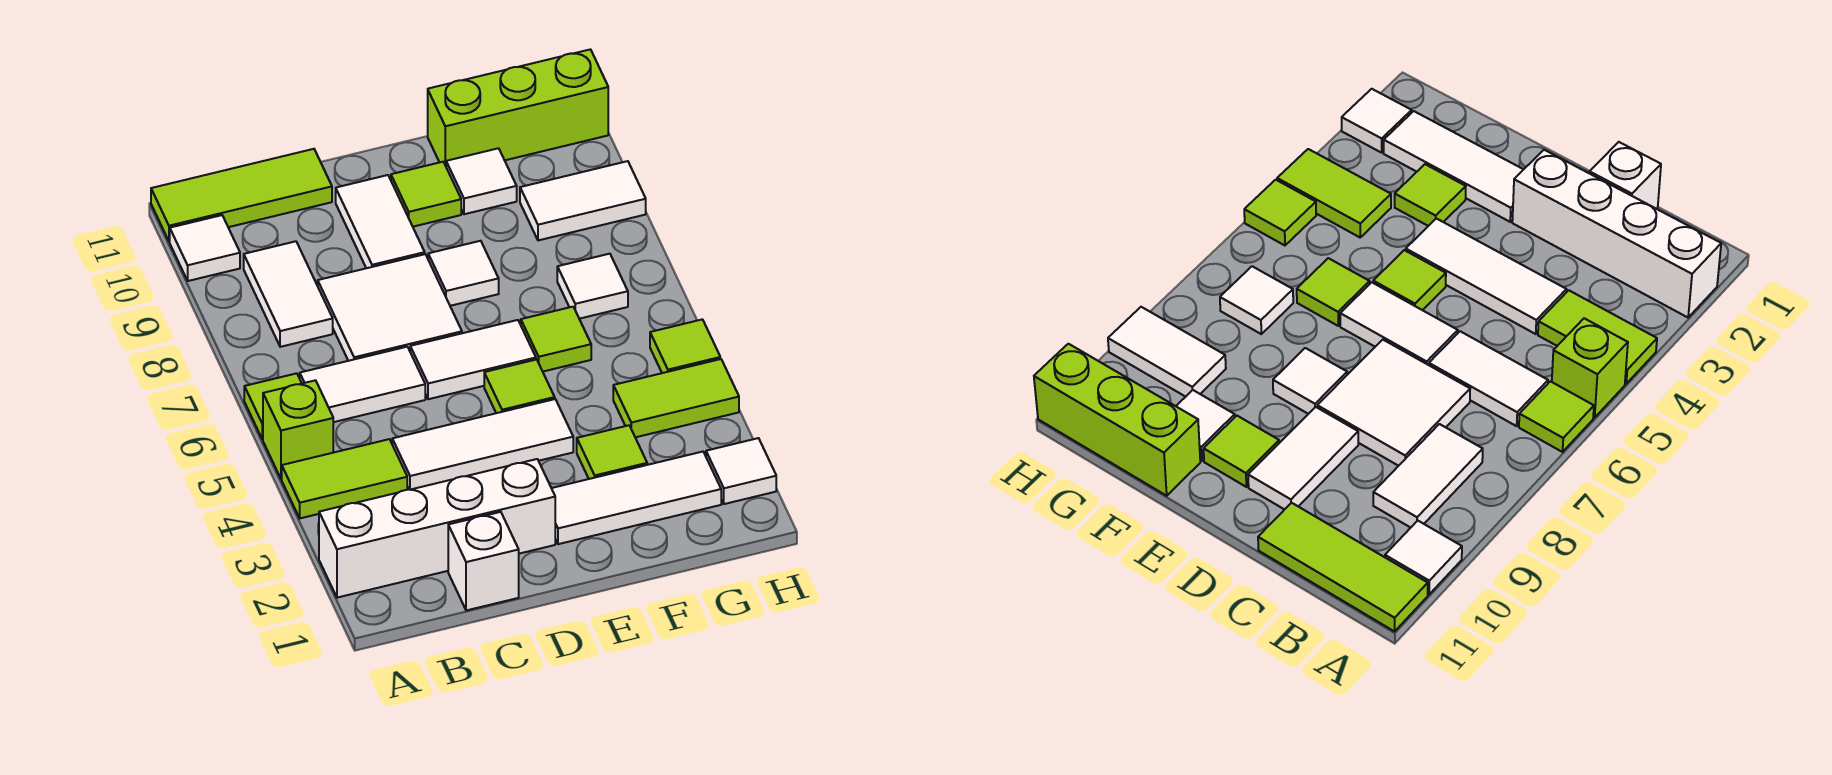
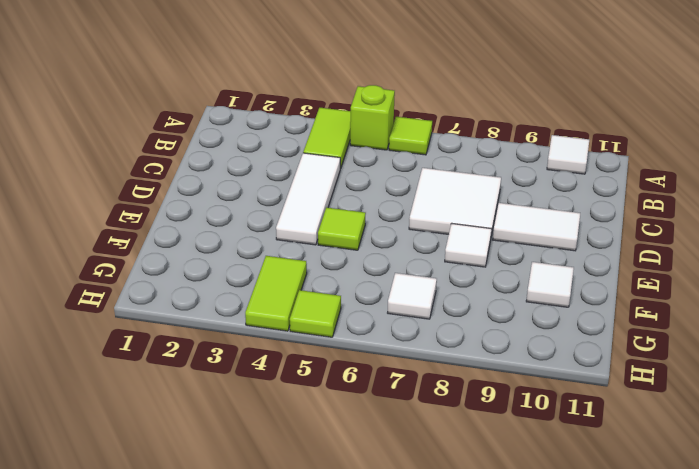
none -> white 1x4 brick [319,459,555,598]
none -> lime 1x3 tile [151,149,332,241]
none -> white 1x2 tile [300,347,425,422]

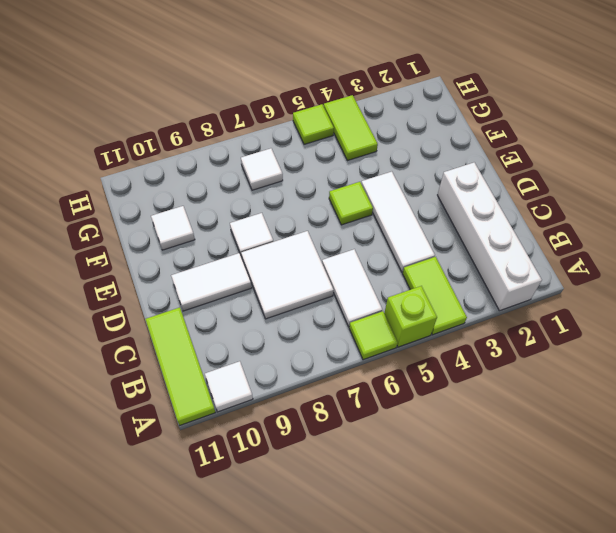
none -> white 1x2 tile [244,241,333,347]
none -> white 1x1 brick [448,512,519,610]
none -> white 1x2 tile [410,320,536,399]

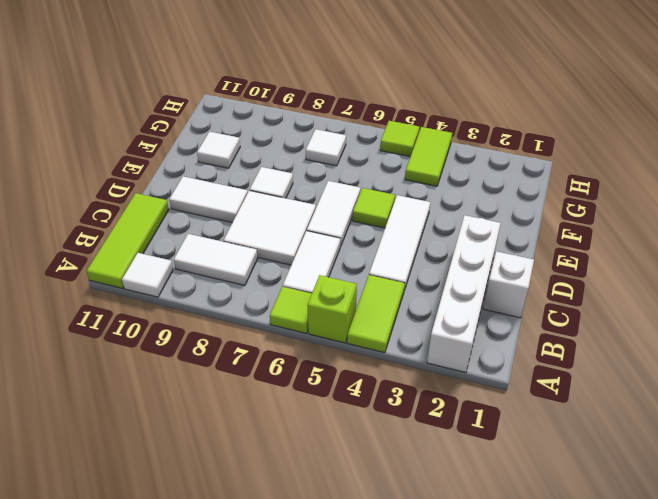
none -> white 1x3 tile [552,452,721,544]
none -> lime 1x1 tile [391,162,461,227]
none -> lime 1x1 tile [577,425,647,479]

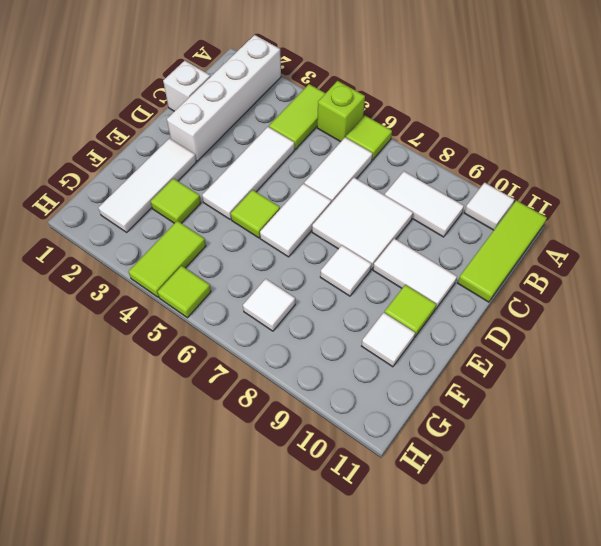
none -> lime 1x1 tile [521,307,591,371]
none -> lime 1x3 brick [428,49,608,166]
none -> white 1x2 tile [520,161,646,240]

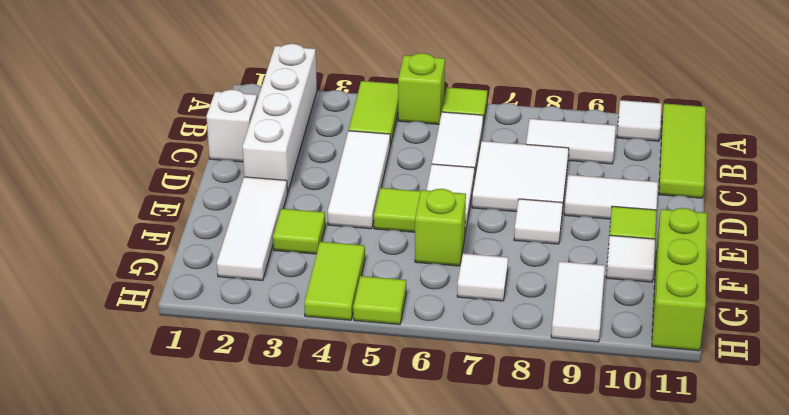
lime 1x1 brick [415,189,466,266] -> lime 1x1 tile [521,307,591,371]
none -> white 1x1 tile [706,438,776,504]

